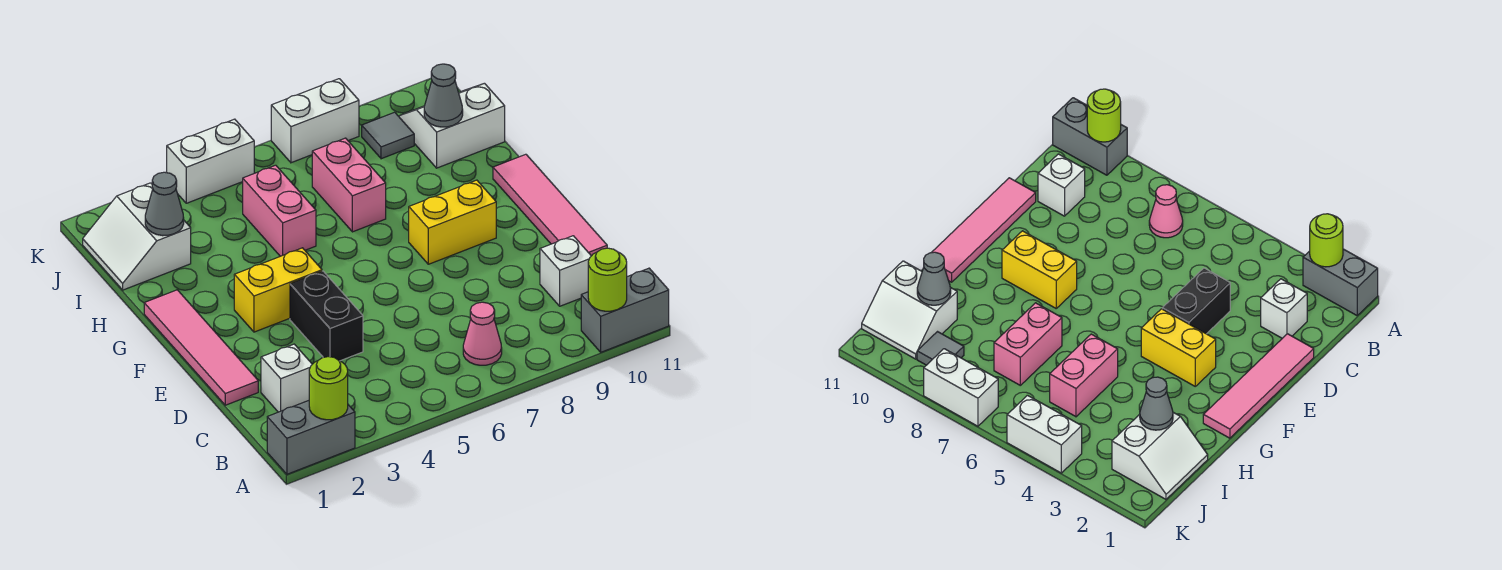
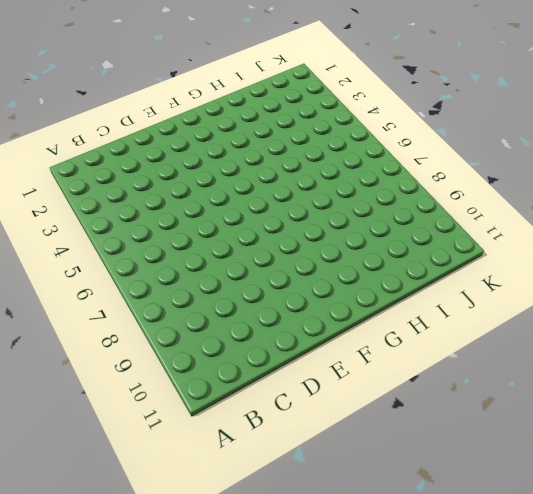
none -> grey 1x2 brick [267,401,355,474]
none -> grey 1x2 brick [581,268,669,352]
none -> pink 1x1 cone [463,302,502,365]

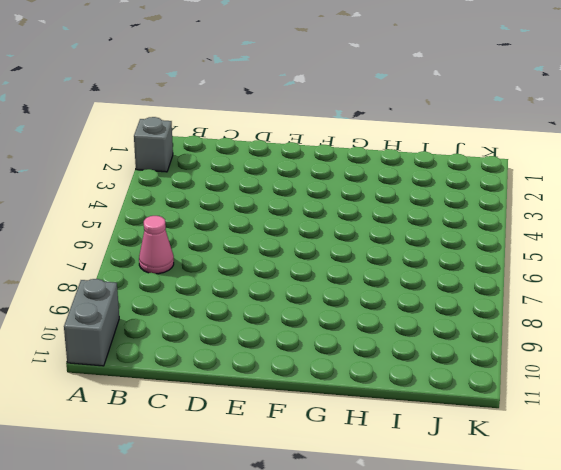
grey 1x1 brick [134,117,173,172] -> grey 1x2 brick [267,401,355,474]
none -> white 1x1 brick [261,344,312,412]
none -> white 1x1 brick [540,236,591,306]
none -> pink 1x4 tile [144,290,258,405]

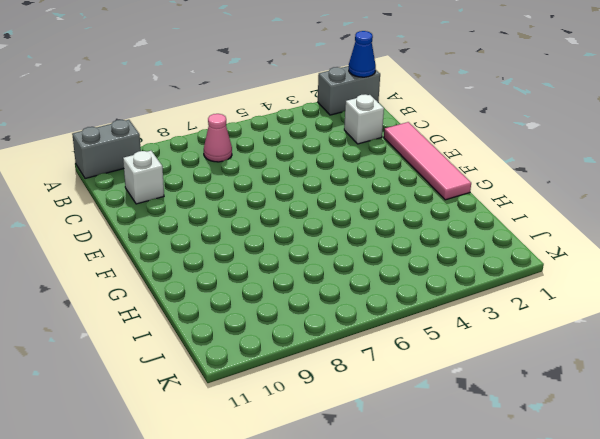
blue 1x1 cone [349,31,376,77] -> none
none -> black 1x2 brick [290,271,363,361]
none -> pink 1x4 tile [493,154,607,256]
none -> yellow 1x2 brick [234,248,322,332]

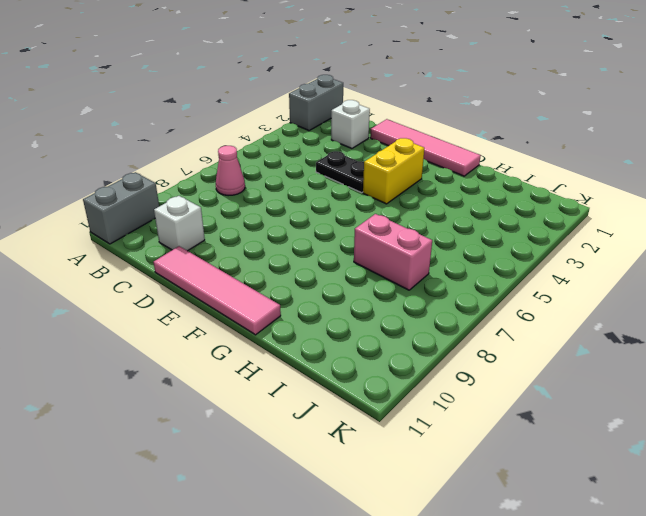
black 1x2 plate [316,151,364,193] -> black 1x2 brick [290,271,363,361]
none -> yellow 1x2 brick [409,180,496,264]
none -> pink 1x2 brick [243,165,316,256]
none -> white 2x2 slope [83,183,191,290]

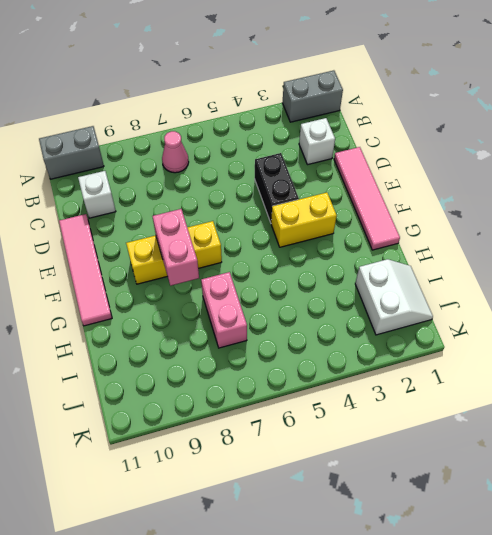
yellow 1x3 brick [126,221,222,284] -> yellow 1x2 brick [409,180,496,264]
pink 1x2 brick [152,209,199,286] -> pink 1x2 brick moved to [243,165,316,256]
none -> white 2x2 slope [399,83,505,168]
none -> grey 1x1 tile [362,112,414,159]
none -> white 1x2 brick [167,119,254,203]

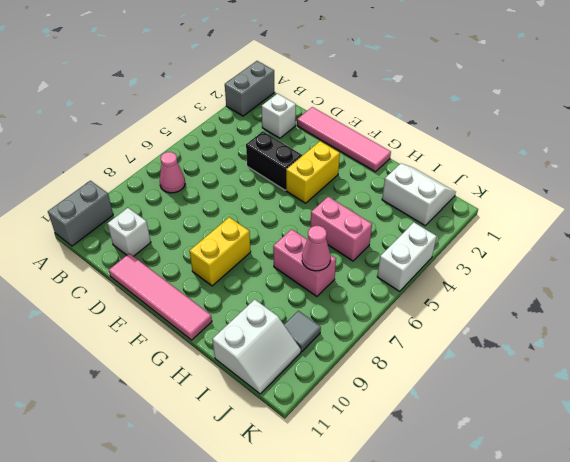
pink 1x1 cone [302,226,331,271] -> none
none -> white 1x2 brick [271,79,359,163]
none -> lime 1x1 round brick [309,357,348,420]
none -> lime 1x1 round brick [588,248,627,311]

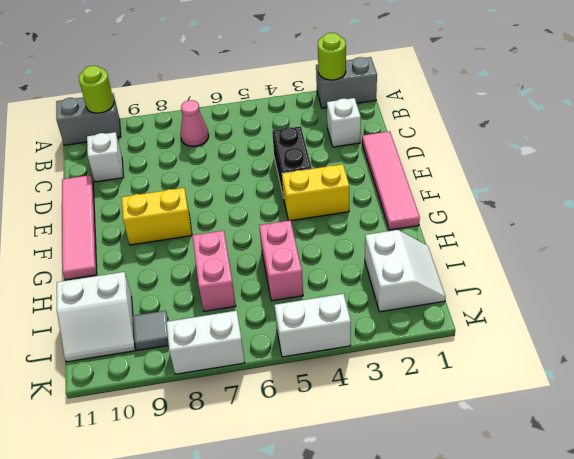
none -> grey 1x1 cone [145,172,184,236]
none -> grey 1x1 cone [424,64,463,127]

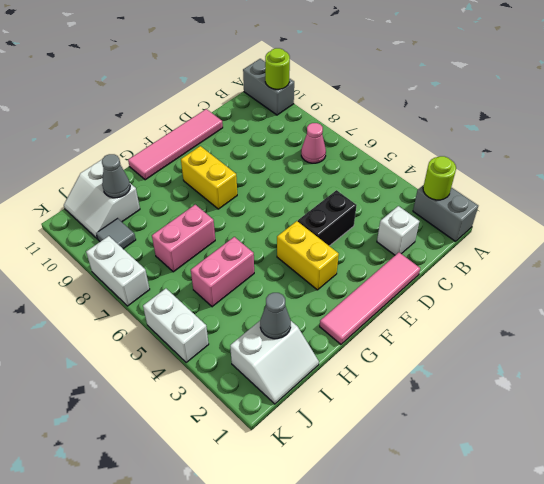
none -> white 1x1 brick [540,236,591,306]

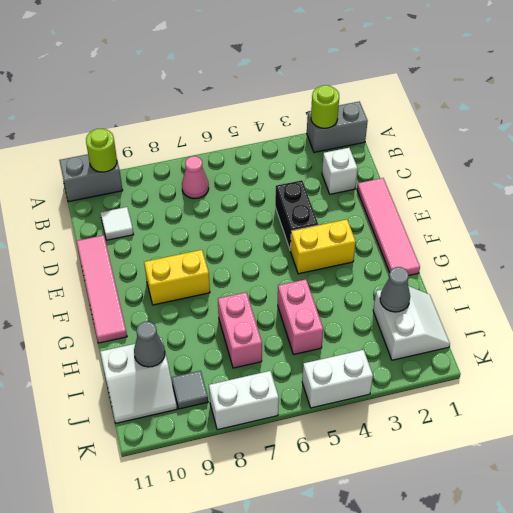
white 1x1 tile [100,207,134,240] -> white 1x1 brick [540,236,591,306]

